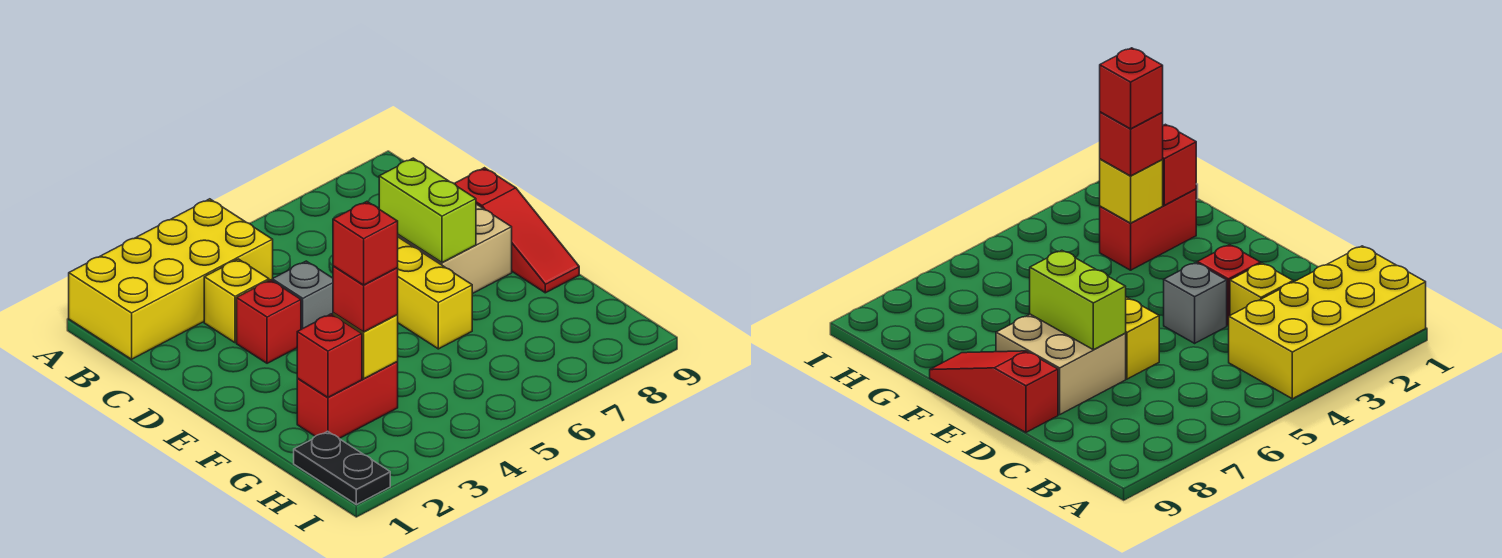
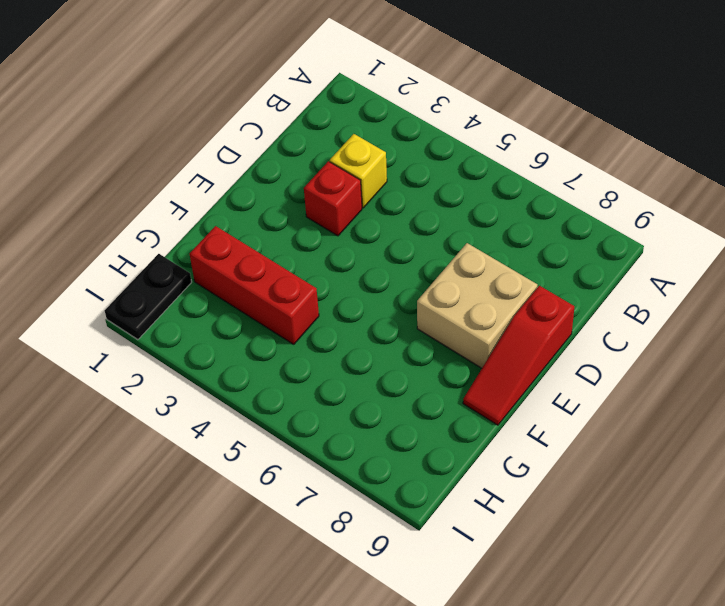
red 1x3 brick [189,226,319,344] -> red 1x2 brick [297,362,398,438]
none -> yellow 2x4 brick [69,199,273,359]
none -> grey 1x1 brick [272,261,333,329]
none -> yellow 1x3 brick [397,237,472,349]

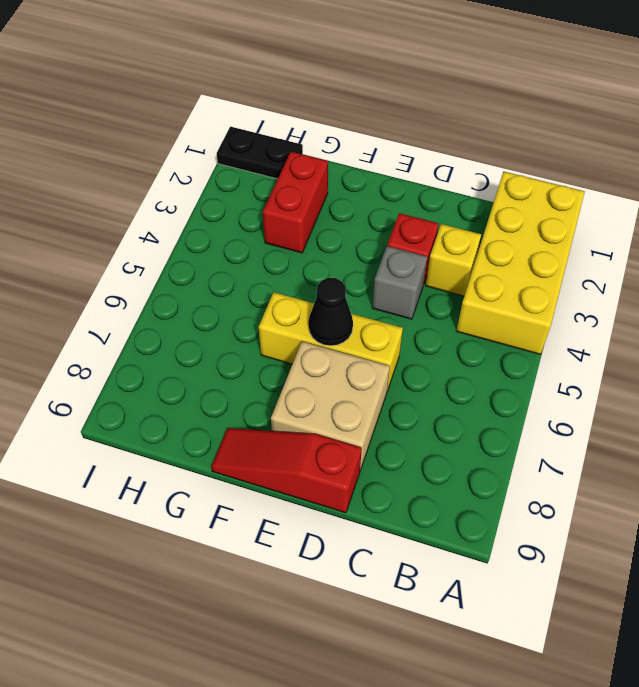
black 1x1 cone [308,278,353,346] -> none
none -> lime 1x2 brick [379,158,476,263]
none -> red 1x1 brick [297,314,362,398]
none -> yellow 1x1 brick [333,313,398,379]

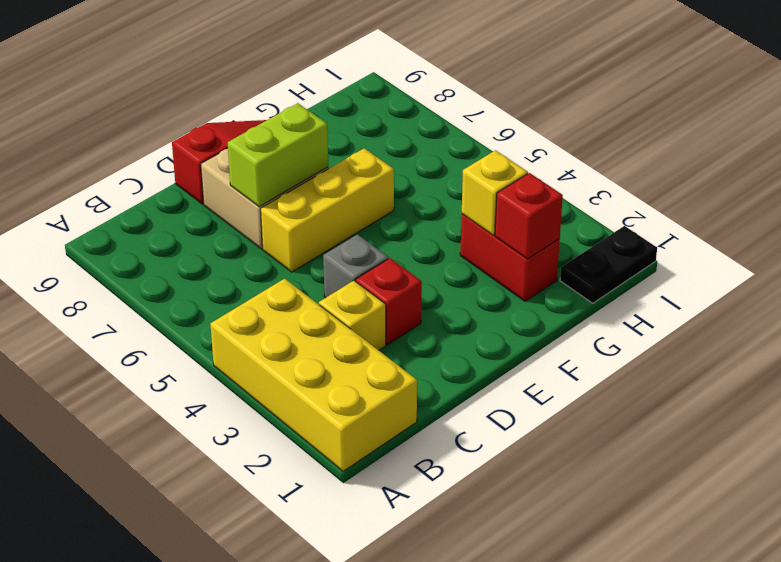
none -> red 1x1 brick [333,266,398,332]
none -> red 1x1 brick [333,202,398,285]

